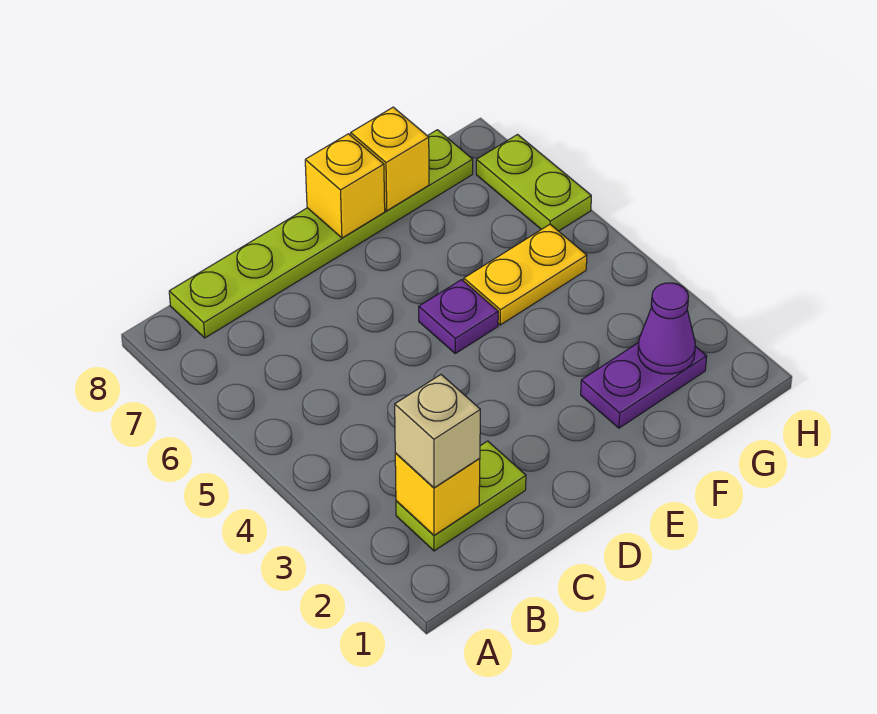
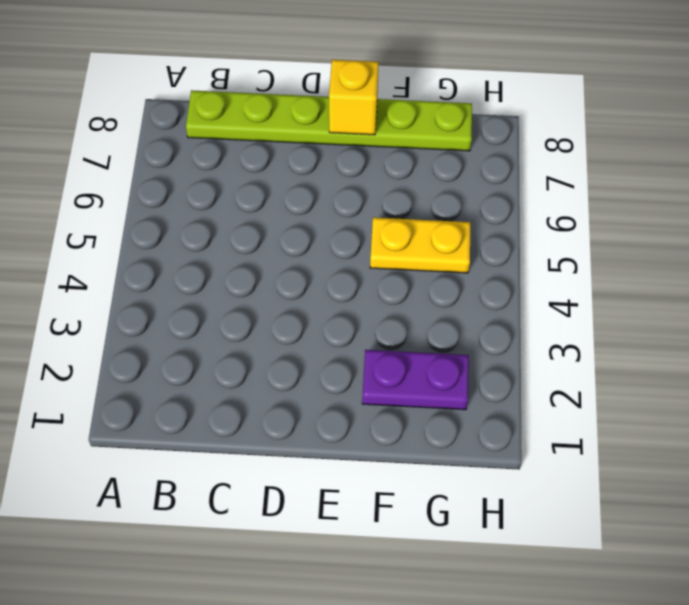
none -> lime 1x2 plate [396,441,526,551]
none -> purple 1x1 plate [419,280,498,353]

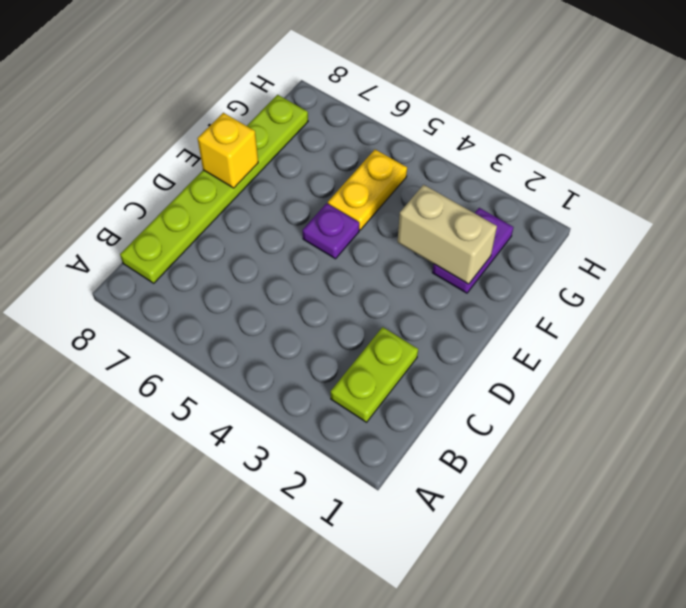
tan 1x2 brick [398,185,497,284] -> none
none -> lime 1x2 plate [476,135,591,231]
none -> yellow 1x1 brick [395,453,480,535]

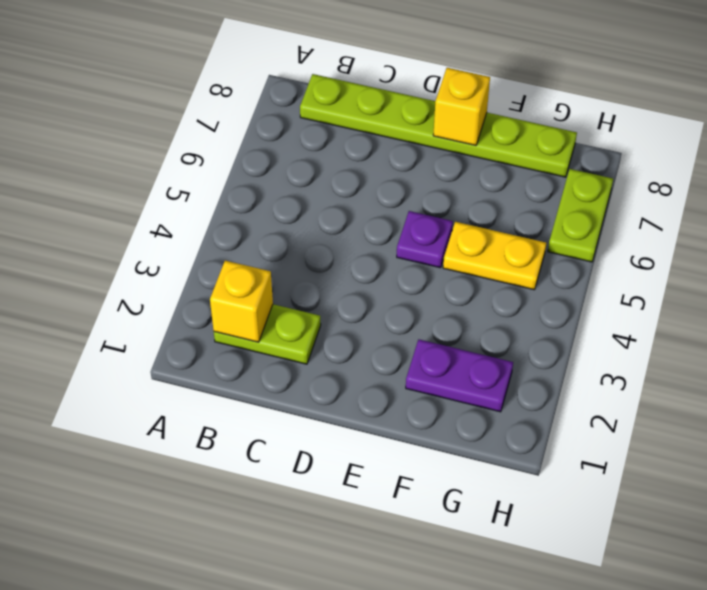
none -> yellow 1x1 brick [351,107,429,211]
none -> purple 1x1 cone [638,283,695,374]

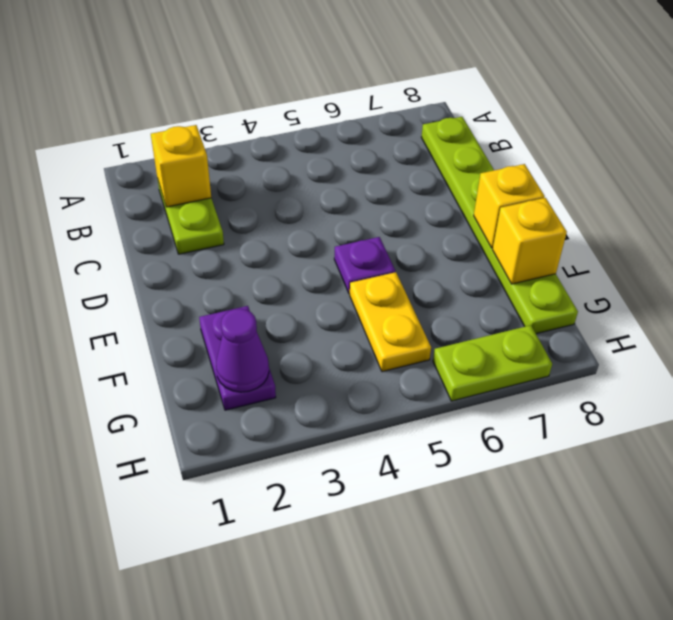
none -> tan 1x1 brick [395,375,480,488]

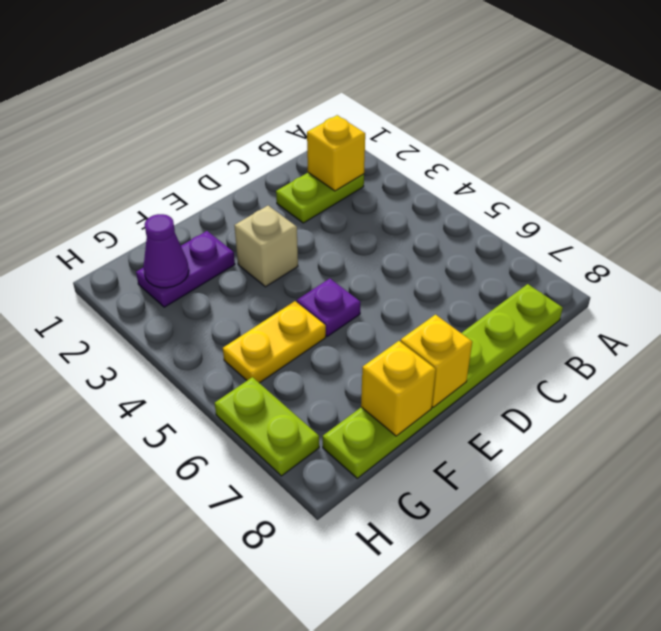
tan 1x1 brick [234,206,298,287] -> tan 1x1 brick moved to [395,375,480,488]

